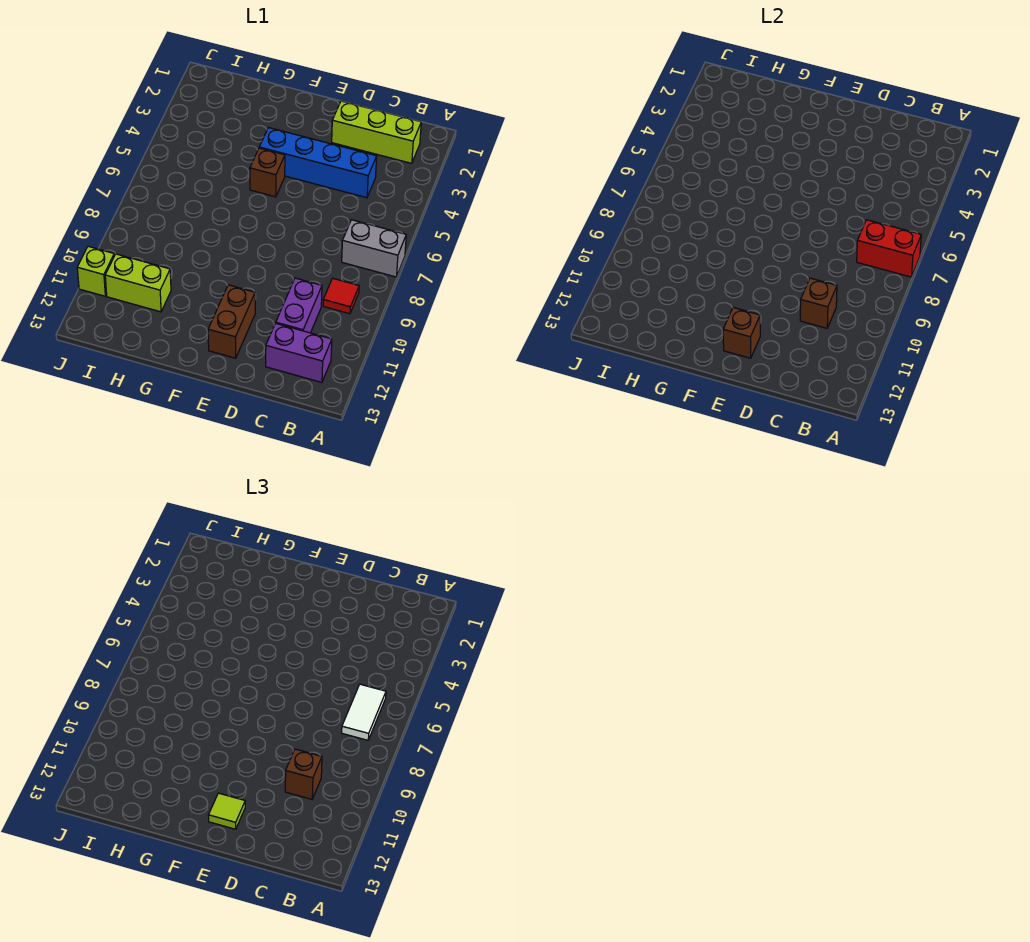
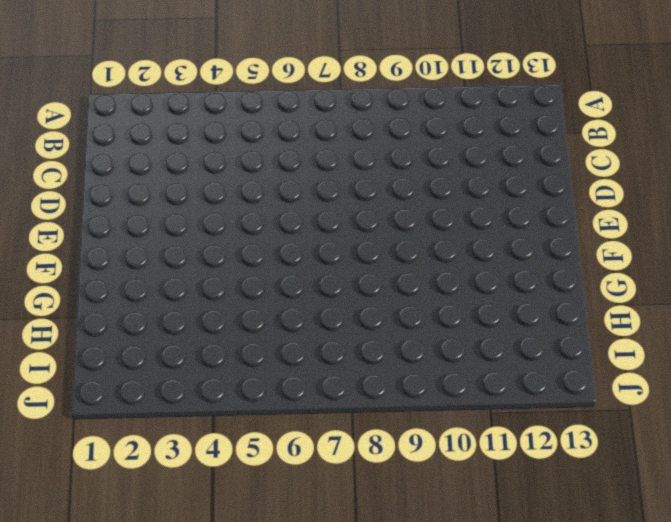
none -> grey 1x2 brick [342,220,406,277]
none -> lime 1x3 brick [332,101,421,163]
none -> red 1x1 tile [323,278,359,314]

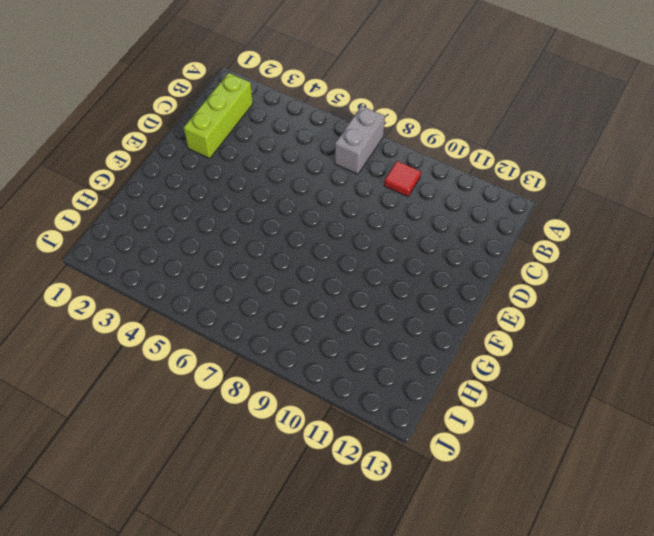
none -> purple 1x2 brick [266,323,332,382]
none -> blue 1x4 brick [259,128,377,198]
none -> purple 1x2 brick [276,278,322,333]

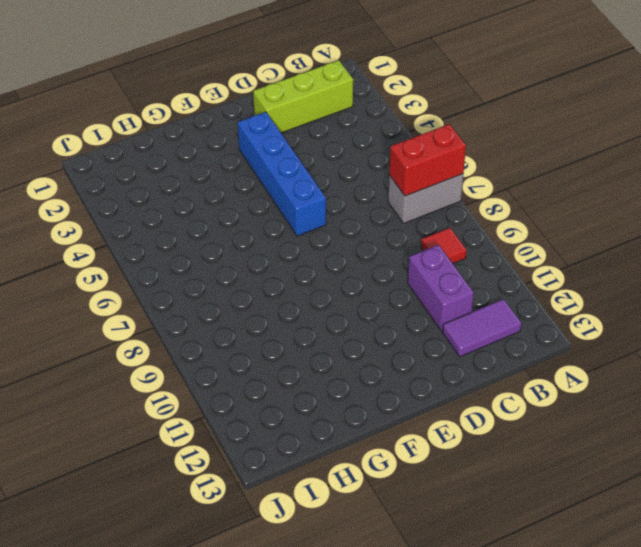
purple 1x2 tile [442,299,521,357] -> purple 1x2 brick [266,323,332,382]
blue 1x4 brick [238,112,326,236] -> blue 1x4 brick turned to [259,128,377,198]
none -> brown 1x2 brick [208,285,255,358]
none -> brown 1x1 brick [250,148,285,197]
none -> lime 1x2 brick [105,254,171,312]

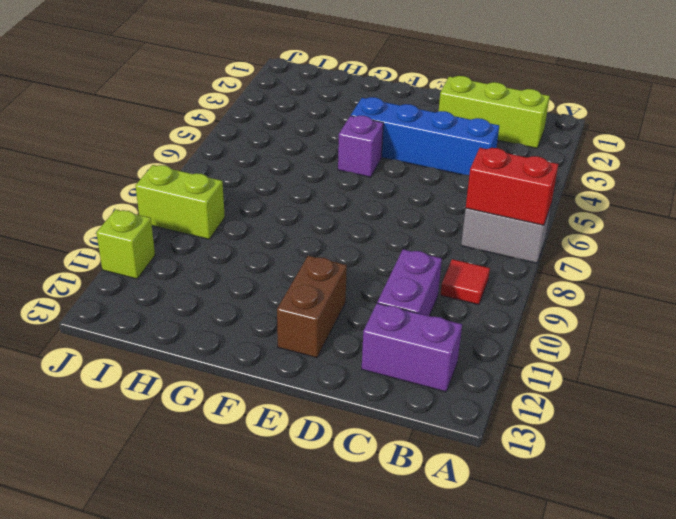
purple 1x1 brick [338,116,383,177] -> brown 1x1 brick [250,148,285,197]
lime 1x2 brick [135,165,225,239] -> lime 1x2 brick moved to [105,254,171,312]
none -> brown 1x1 brick [800,278,837,328]
none -> brown 1x1 brick [723,308,760,358]
none -> white 1x2 tile [342,684,386,740]

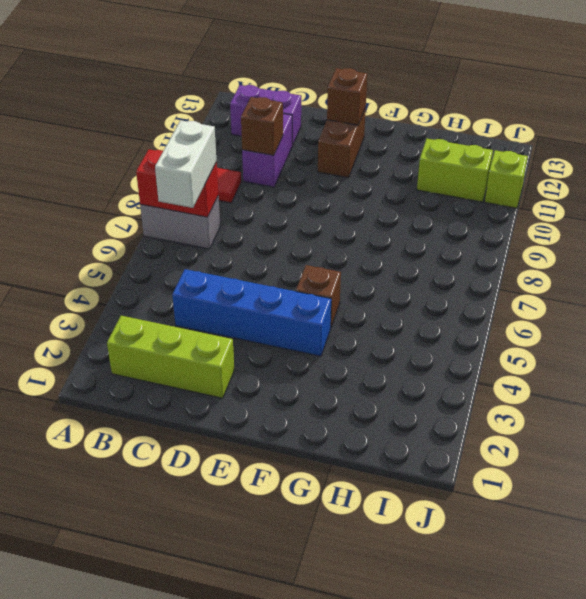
white 1x2 brick [155,120,216,208] -> white 1x2 tile [342,684,386,740]
none -> brown 1x1 brick [285,749,322,799]
none -> lime 1x1 tile [209,793,245,829]

